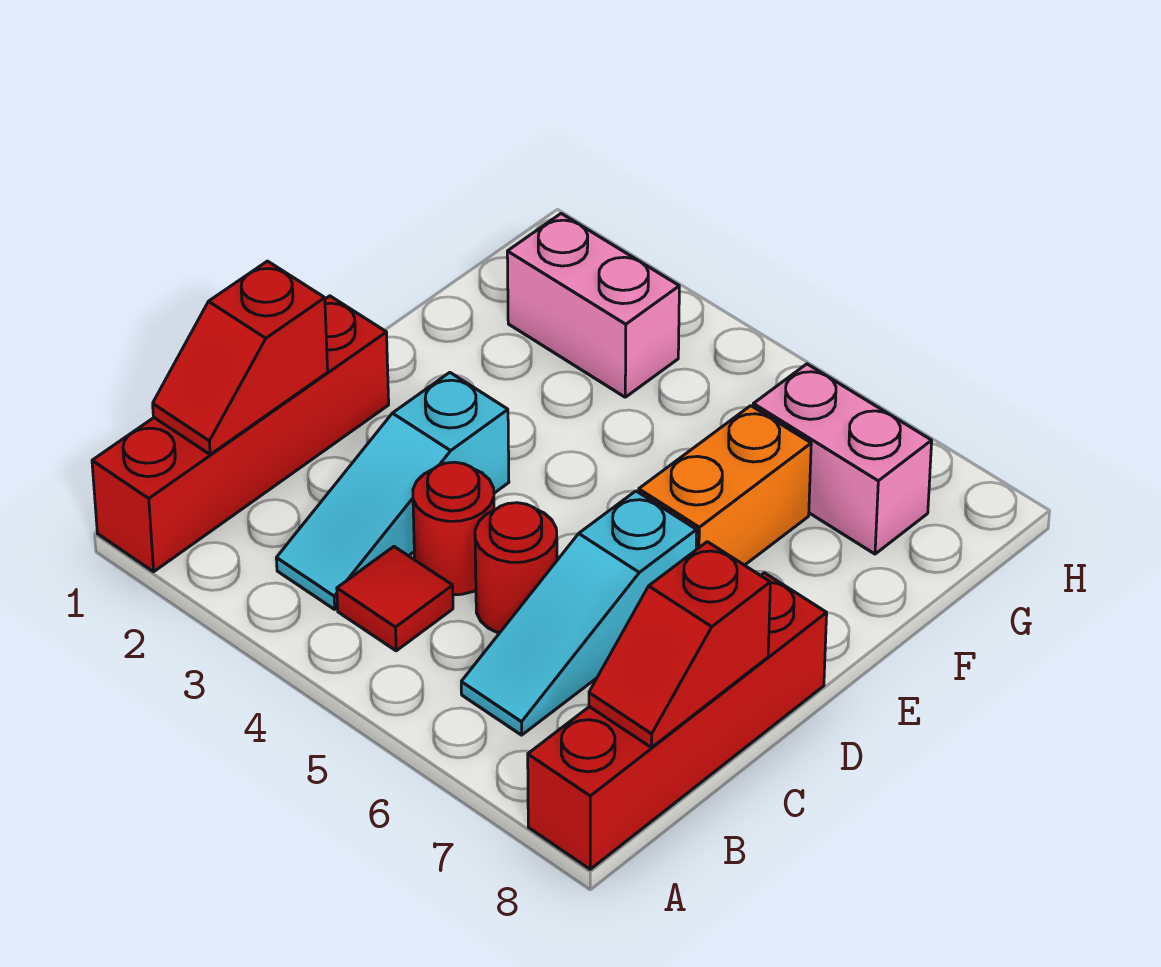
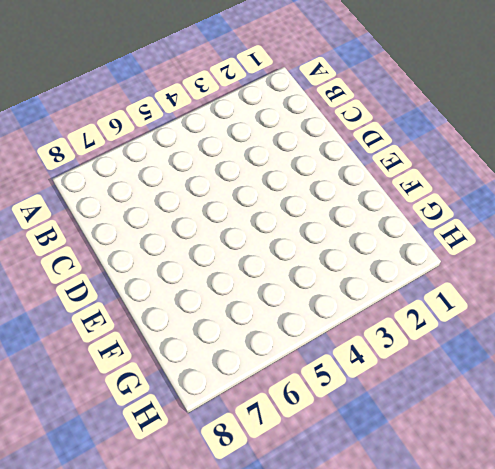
none -> red 1x4 brick [92,296,389,572]
none -> red 1x4 brick [528,573,827,869]
none -> cyan 1x3 slope [276,372,509,609]

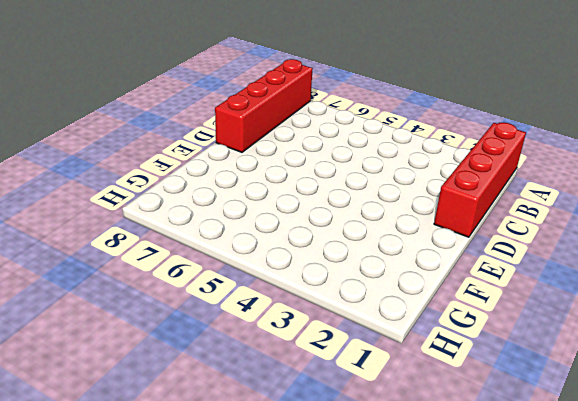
none -> cyan 1x3 slope [276,372,509,609]
none -> red 1x1 tile [337,547,453,651]
none -> cyan 1x3 slope [461,491,697,735]

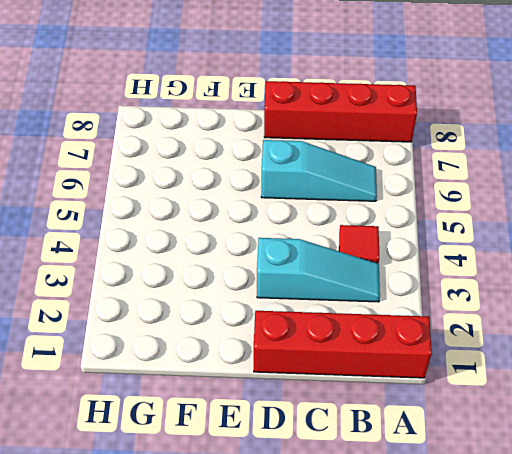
none -> red 1x1 round brick [413,462,494,595]
none -> red 1x1 round brick [475,503,557,633]
none -> orange 1x2 brick [639,406,811,565]

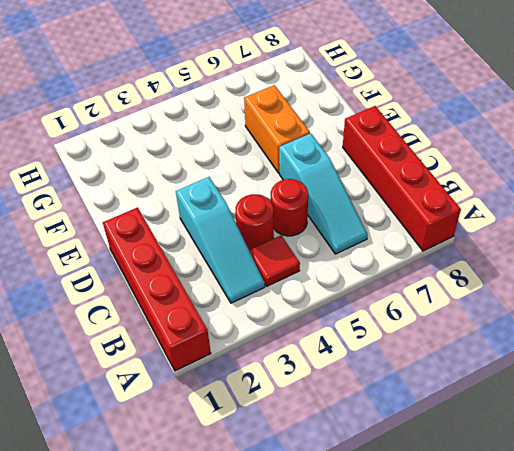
none -> pink 1x2 brick [507,214,679,397]
none -> pink 1x2 brick [753,364,932,554]
none -> red 1x2 slope [153,261,328,454]

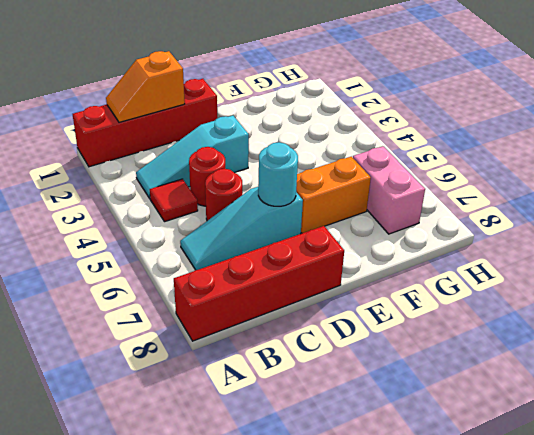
orange 1x2 slope [106,51,185,123] -> red 1x2 slope [153,261,328,454]
cyan 1x1 round brick [258,142,298,206] -> none
none -> pink 1x2 brick [507,214,679,397]
none -> red 1x2 slope [589,542,770,748]

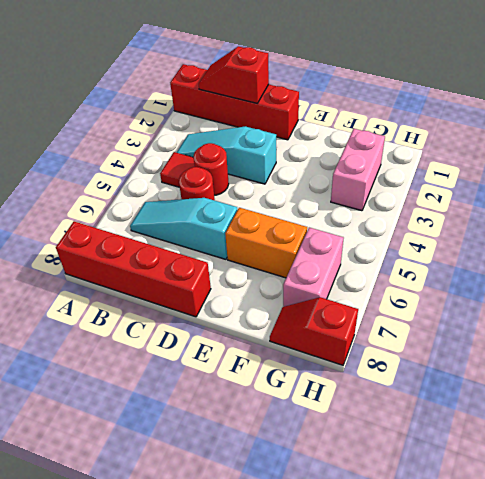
red 1x2 slope [270,297,358,365] -> red 1x2 slope moved to [589,542,770,748]

